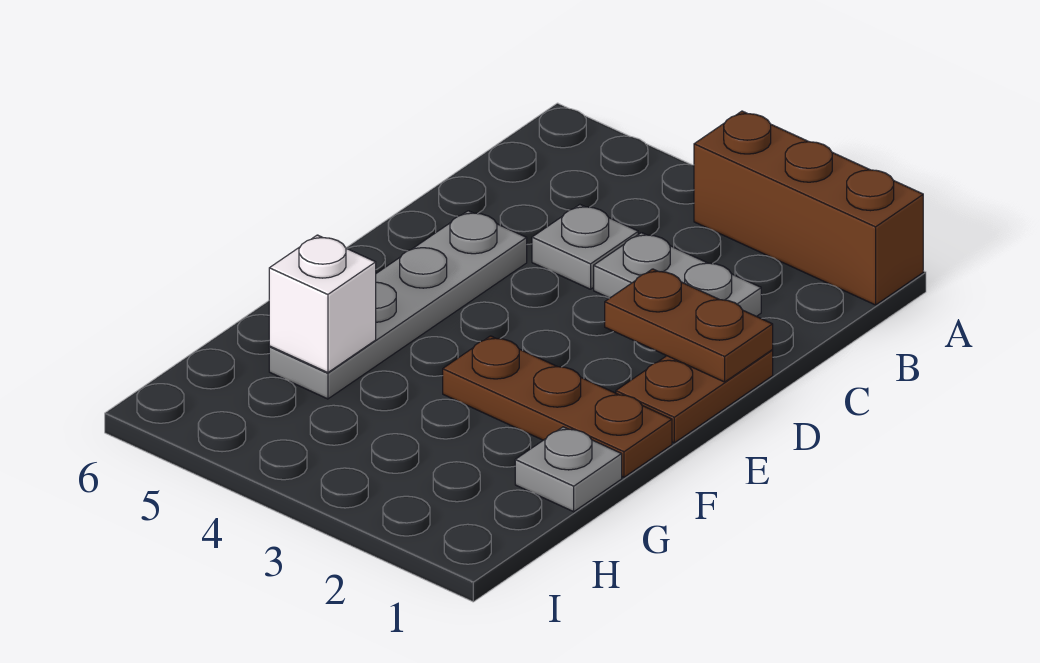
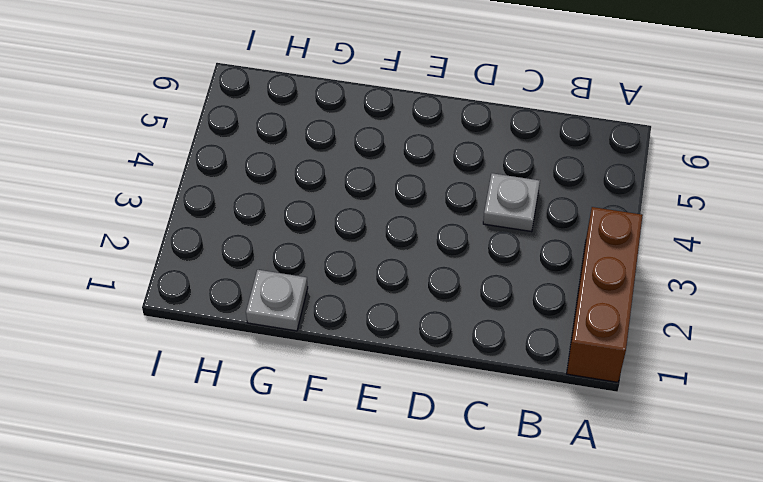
none -> grey 1x2 plate [594,233,761,316]
none -> brown 1x2 plate [616,350,773,443]

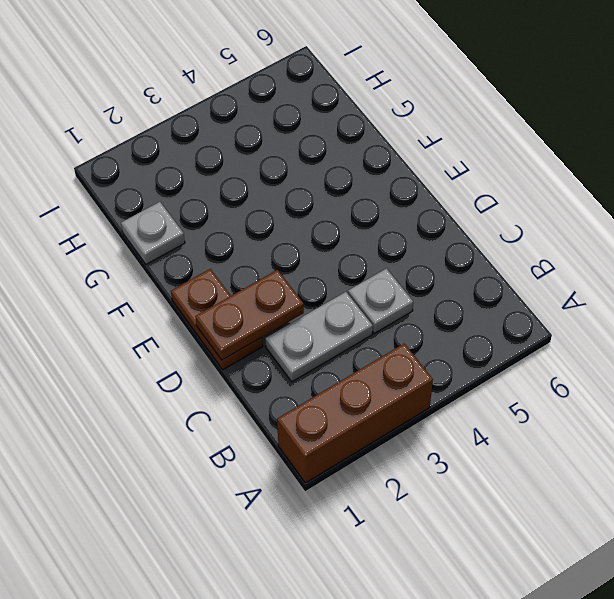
none -> grey 1x4 plate [269,211,527,399]
none -> brown 1x3 plate [443,336,672,477]

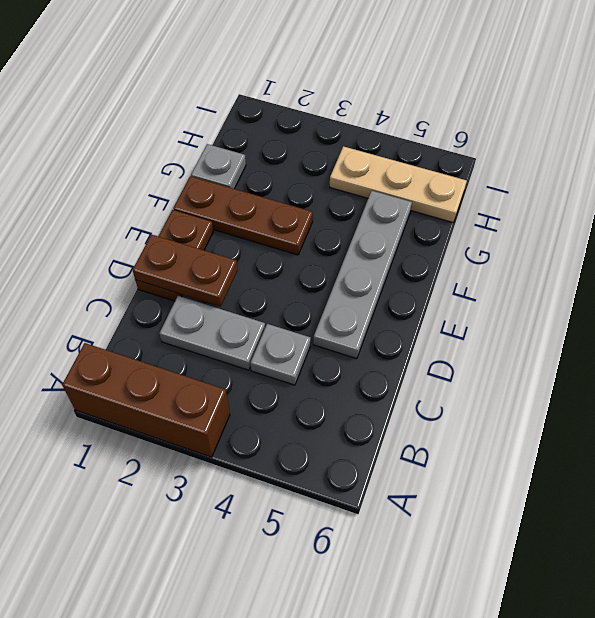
tan 1x3 plate [330,146,467,223] -> none
none -> white 1x1 brick [269,235,376,373]

